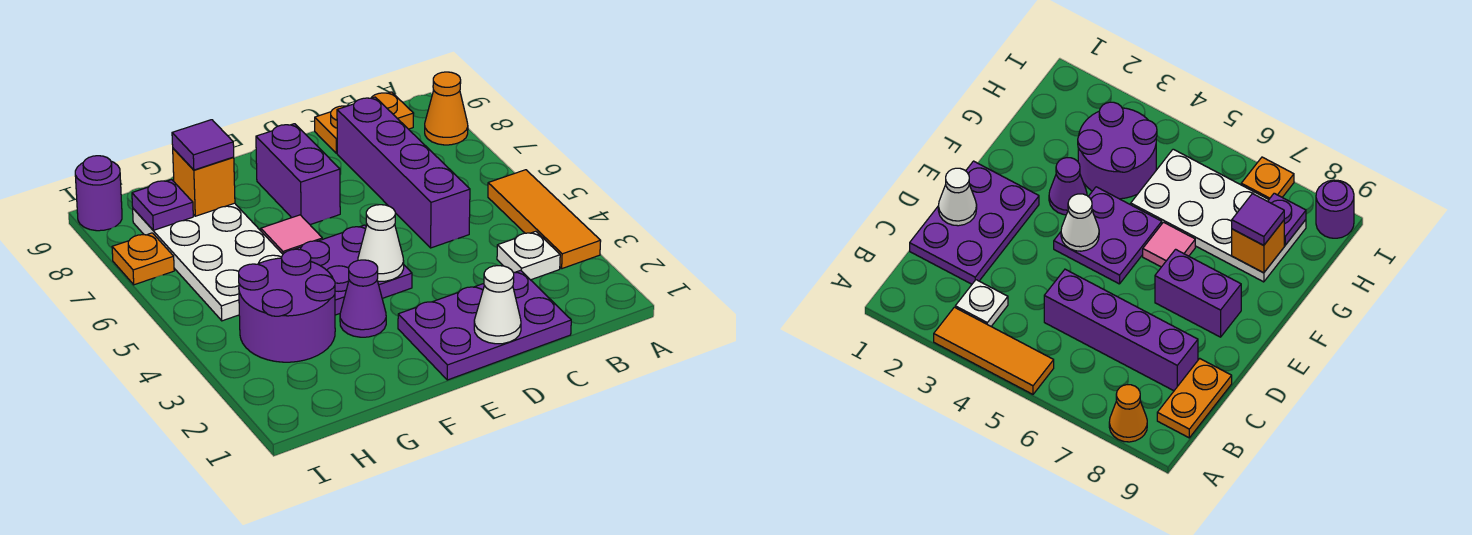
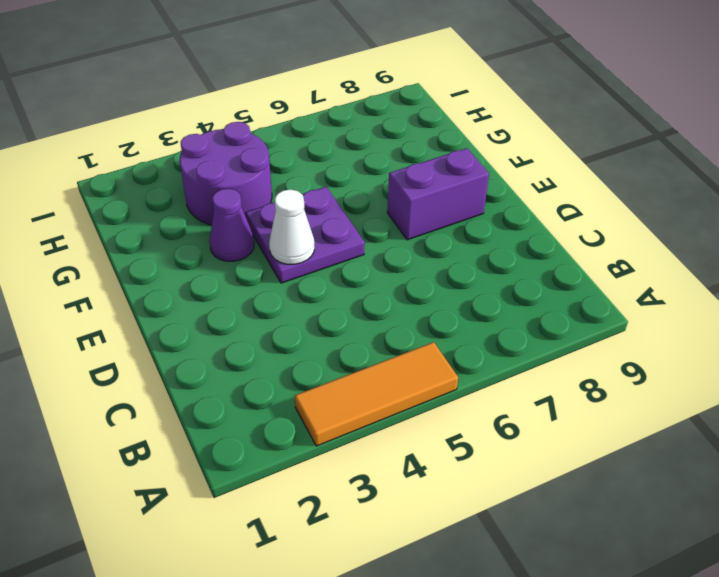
none -> orange 1x1 cone [425,72,468,145]
none -> white 1x1 plate [497,231,560,280]
none -> orange 1x2 plate [315,92,414,153]

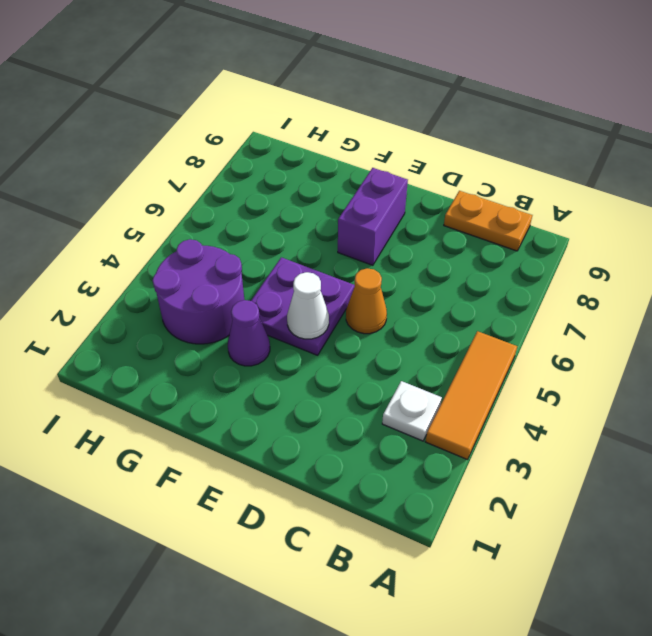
orange 1x1 cone [346,268,387,334] -> orange 1x1 cone moved to [425,72,468,145]
none -> purple 2x3 plate [398,270,571,380]
none -> purple 1x4 brick [337,97,470,248]
none -> pink 1x1 tile [261,215,322,254]

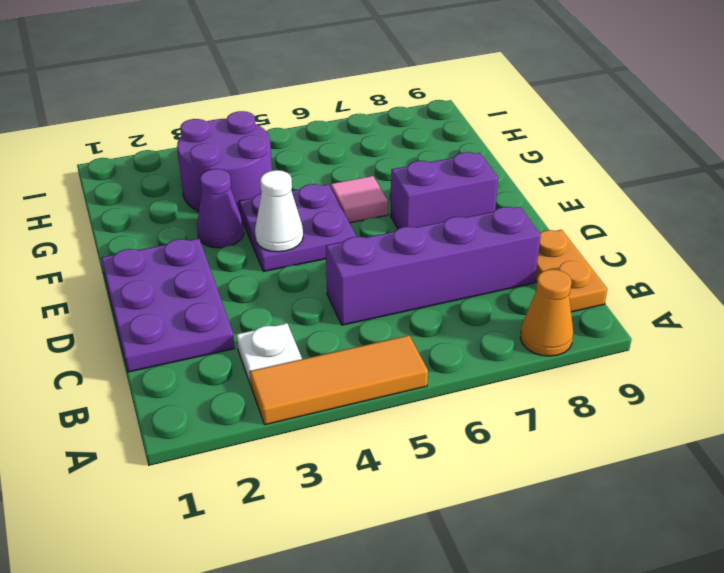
none -> white 2x4 plate [133,203,283,321]
none -> orange 1x1 plate [112,233,174,285]
none -> purple 1x1 round brick [75,156,122,231]

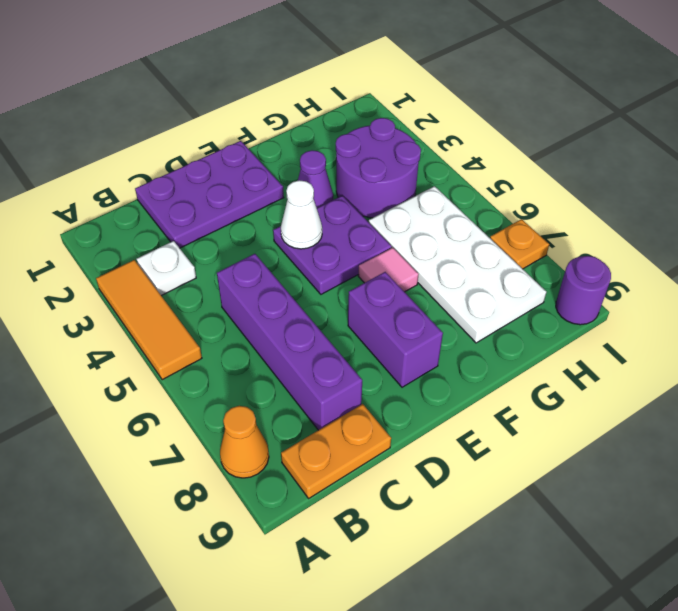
none -> white 1x1 cone [474,266,521,344]
none -> orange 1x1 brick [173,148,235,216]
none -> purple 1x1 plate [132,180,193,230]

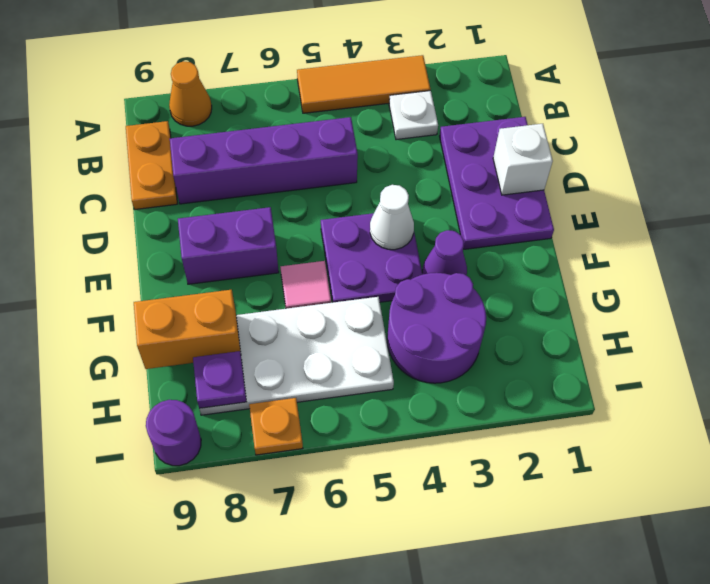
white 1x1 brick [493,124,553,195] -> white 1x1 cone [474,266,521,344]
orange 1x2 brick [134,290,241,369] -> orange 1x1 brick [173,148,235,216]
none -> purple 1x1 tile [172,120,234,170]

